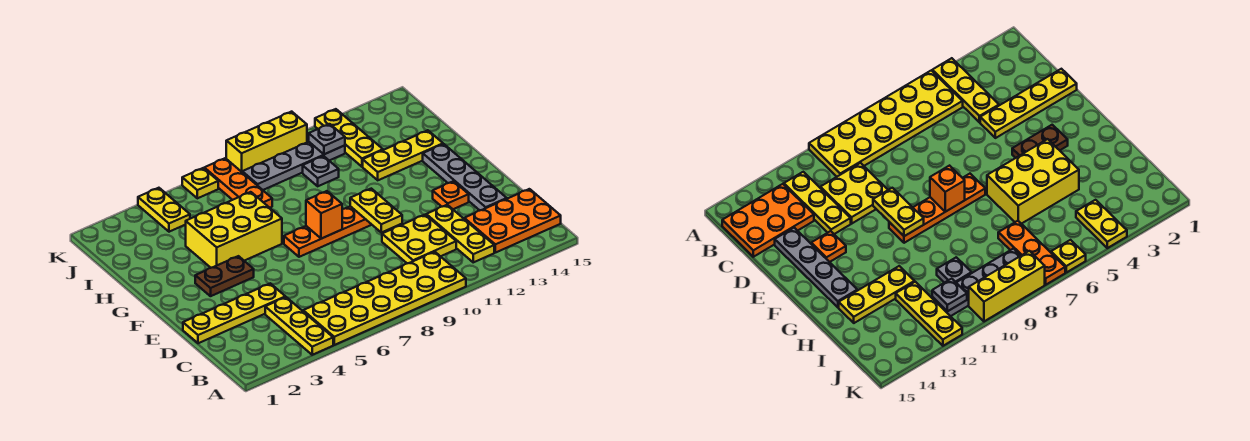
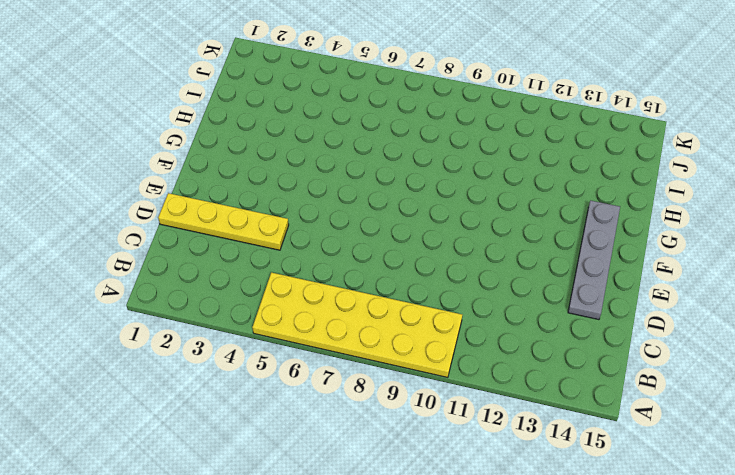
none -> yellow 1x3 plate [265,297,333,355]
none -> yellow 1x3 plate [426,205,494,262]
none -> orange 2x3 plate [464,189,561,253]

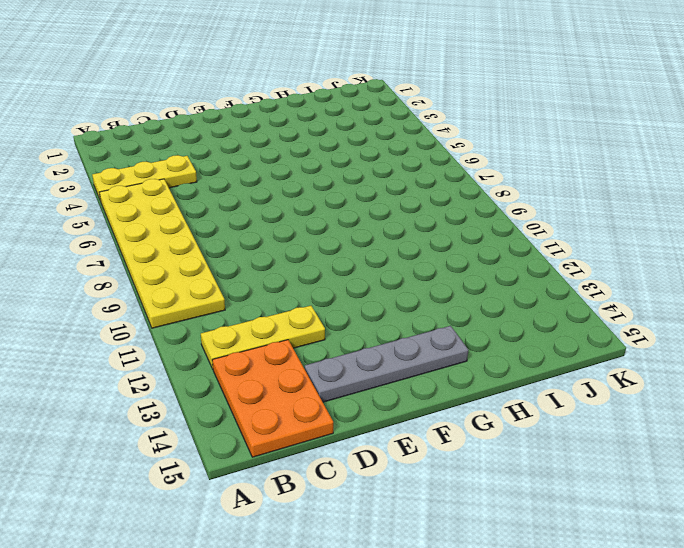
none -> yellow 2x2 plate [382,215,456,263]
none -> yellow 1x4 plate [183,283,286,343]
none -> orange 1x1 plate [433,181,469,209]

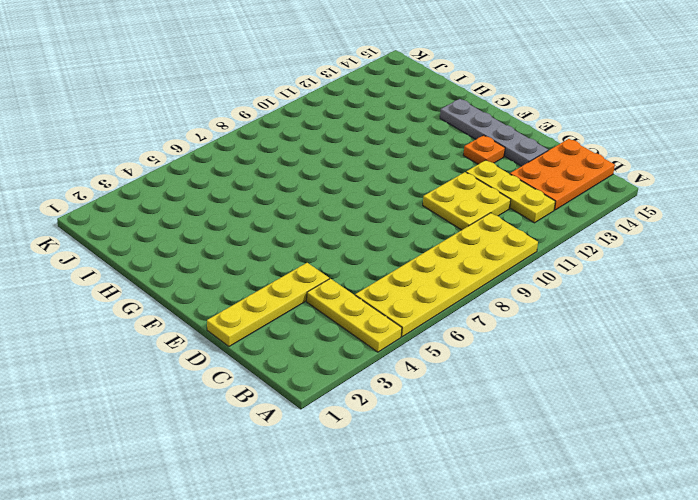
none -> brown 1x2 plate [195,256,254,296]
none -> orange 1x4 plate [284,206,372,257]
none -> yellow 2x3 brick [186,192,282,268]

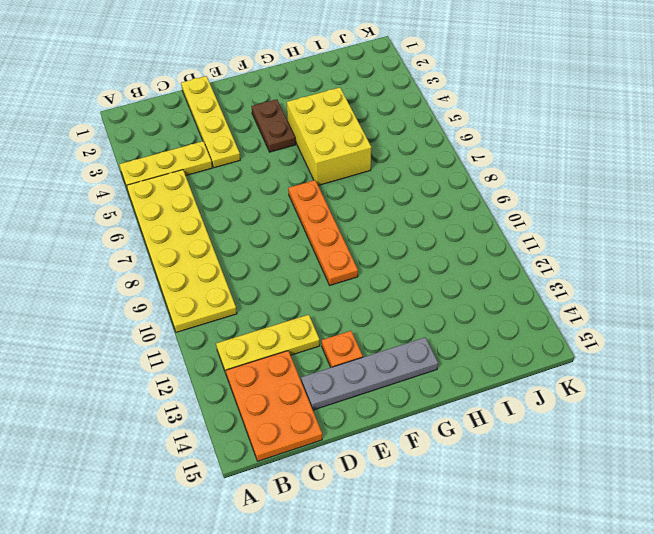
none -> yellow 2x2 plate [382,215,456,263]
none -> yellow 1x3 plate [363,130,443,180]
none -> orange 1x3 plate [204,158,272,208]

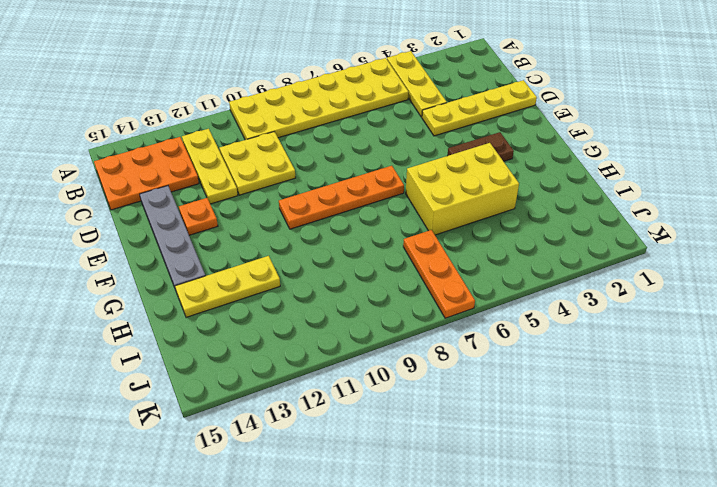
none -> grey 1x1 plate [303,156,339,186]
none -> yellow 1x3 plate [315,109,383,167]
none -> yellow 1x2 plate [138,188,190,232]

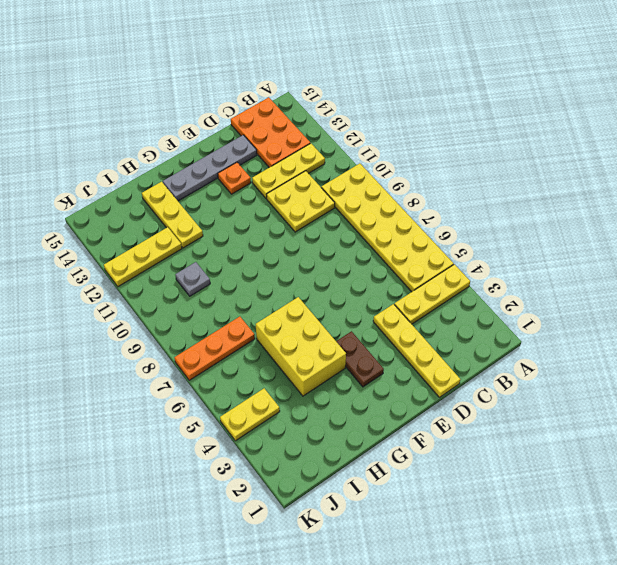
none -> orange 1x4 plate [284,206,372,257]
none -> grey 1x4 plate [242,142,345,190]
none -> yellow 1x1 plate [182,168,218,198]

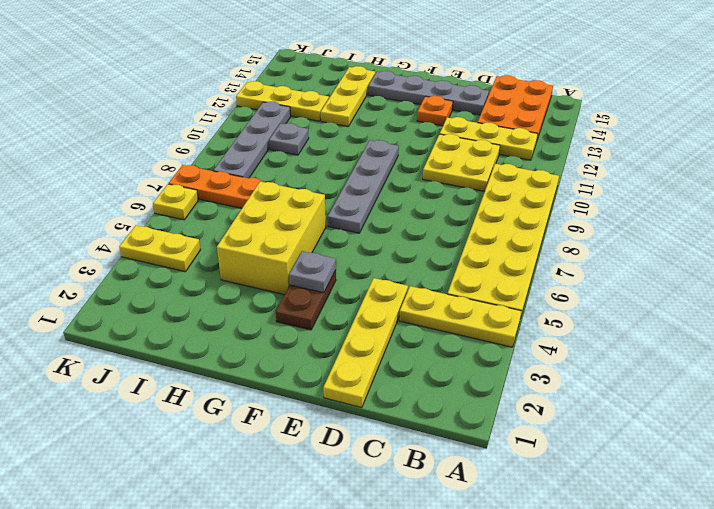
grey 1x1 plate [289,251,336,293] -> grey 1x1 plate moved to [309,124,345,154]
grey 1x4 plate [328,140,399,233] -> orange 1x4 plate [284,206,372,257]
none -> yellow 1x3 brick [226,112,307,172]
none -> yellow 1x2 plate [350,189,402,233]
none -> orange 1x1 brick [306,191,342,239]

